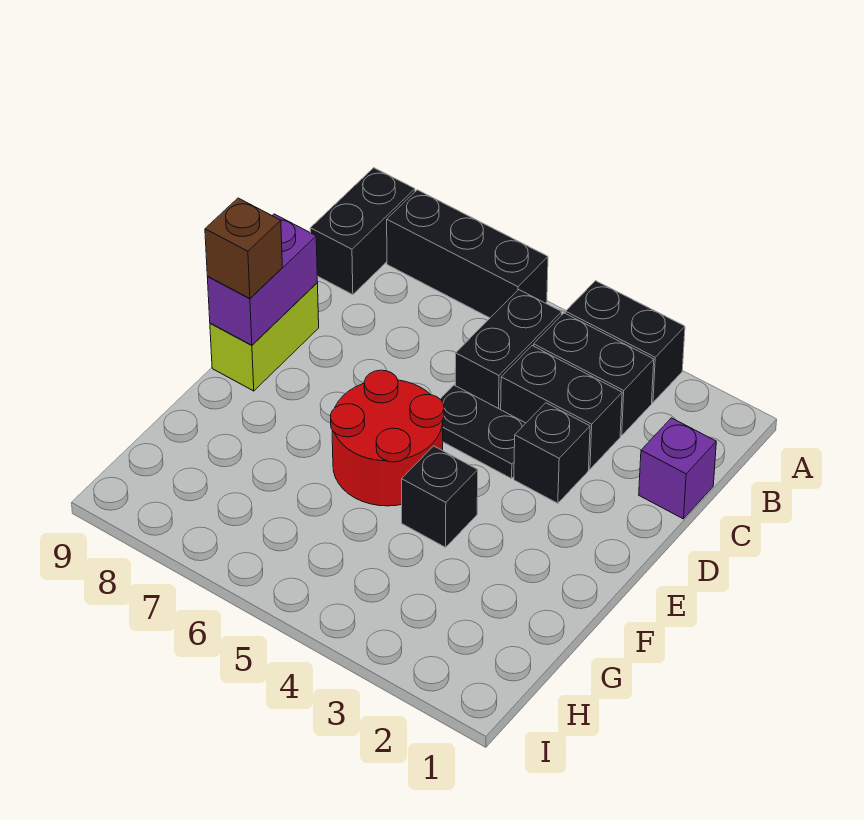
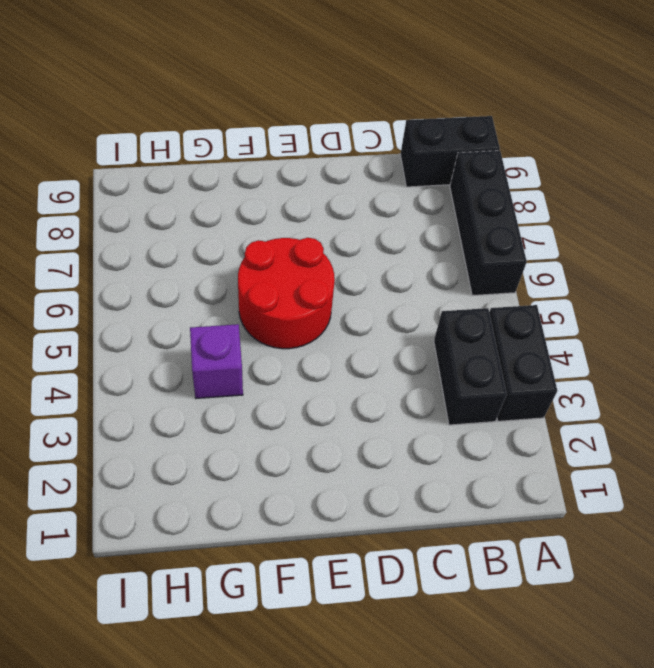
purple 1x1 brick [190,324,243,398] -> purple 1x1 brick moved to [639,418,716,519]
none -> black 1x2 brick [455,290,562,410]
none -> black 1x2 brick [501,346,622,469]
none -> black 1x1 brick [514,403,590,503]

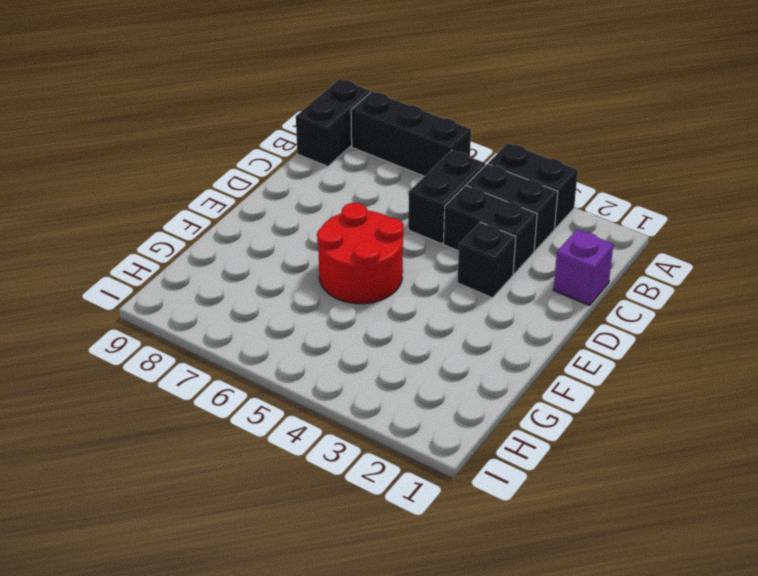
none -> black 1x2 plate [440,385,526,479]
none -> lime 1x2 brick [210,283,319,391]
none -> black 1x1 brick [402,446,478,547]

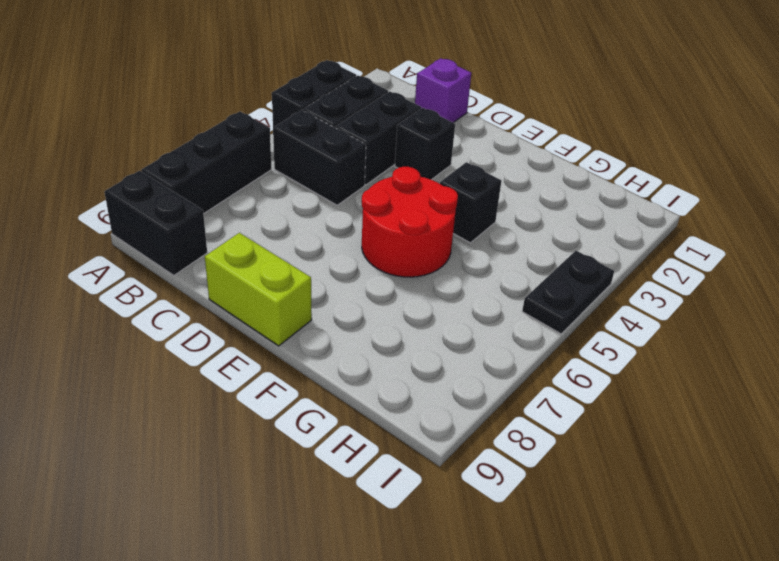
black 1x2 plate [522,251,614,334] -> black 1x2 plate moved to [440,385,526,479]
none -> purple 1x2 brick [207,214,318,345]
none -> brown 1x1 brick [205,198,282,298]

